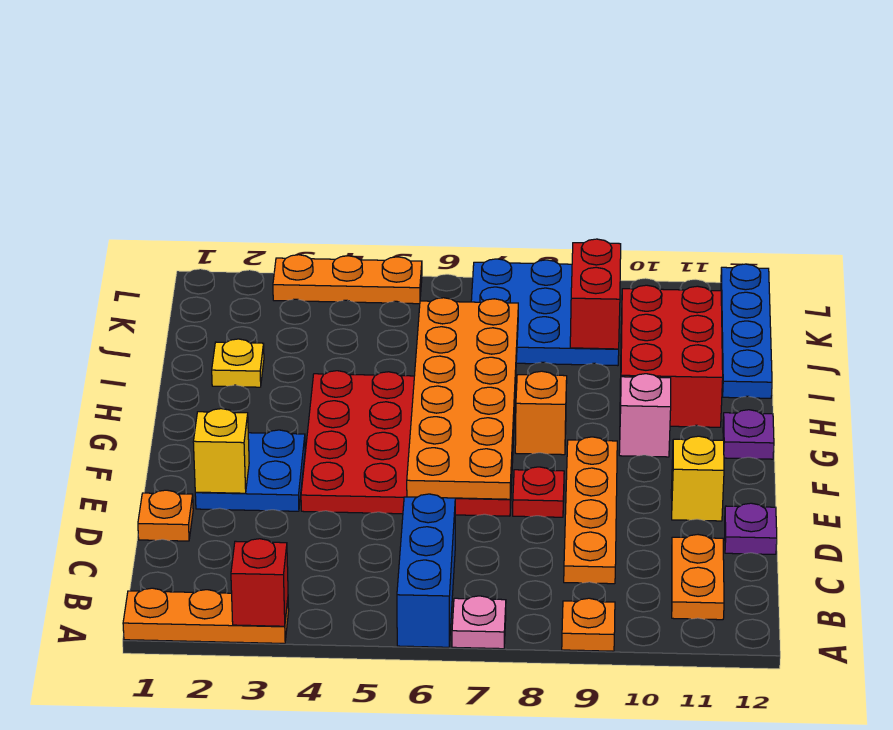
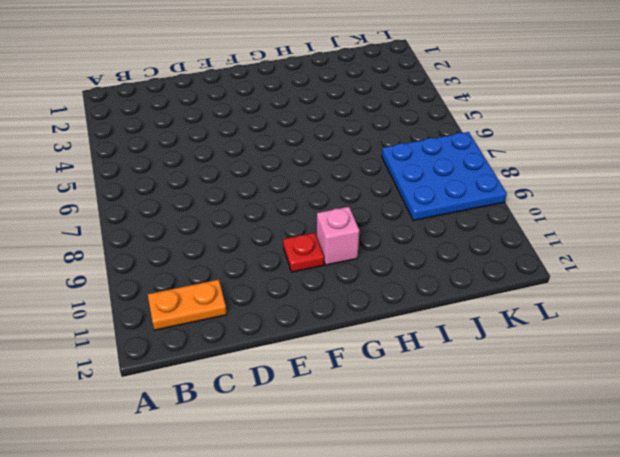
red 1x1 plate [283,233,324,272] -> red 1x1 plate moved to [513,467,564,517]
none -> orange 1x3 plate [123,588,289,643]
none -> blue 1x3 brick [397,494,455,647]
none -> pink 1x1 plate [452,596,506,649]

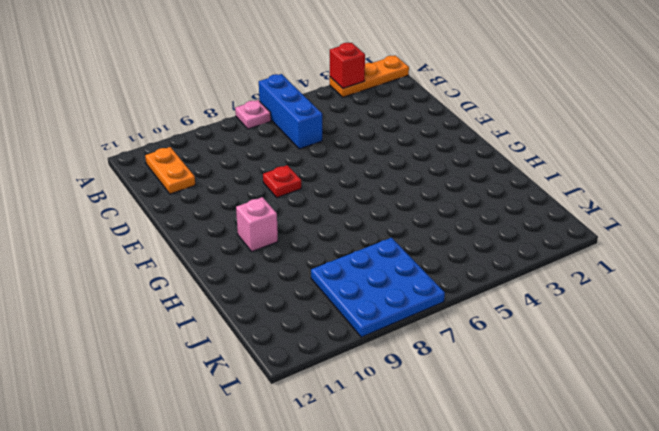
none -> orange 1x1 plate [562,598,615,651]
none -> orange 1x4 plate [564,437,617,584]
none -> orange 1x1 plate [138,490,193,541]

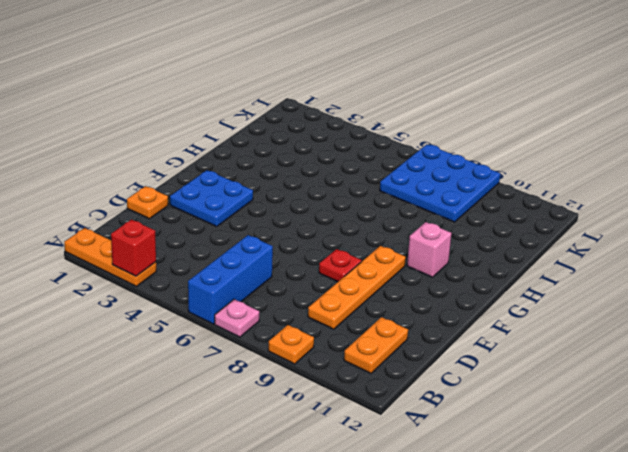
none -> purple 1x1 plate [725,503,777,554]
none -> red 4x4 plate [301,371,516,516]
none -> yellow 1x1 brick [671,436,724,521]

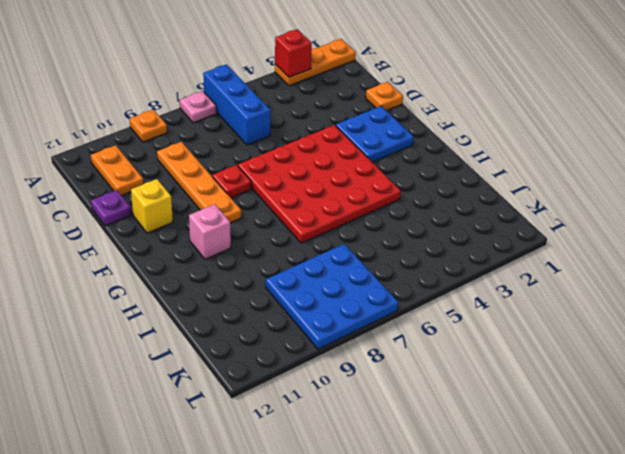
none -> orange 1x1 brick [515,371,567,455]
none -> purple 1x1 plate [723,410,774,459]
none -> red 2x3 brick [620,285,723,427]

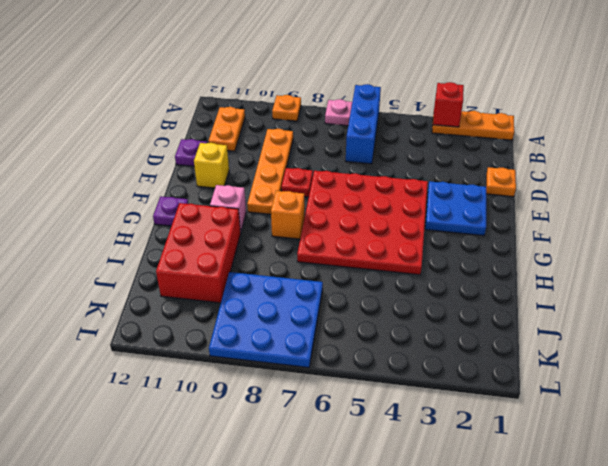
none -> yellow 1x1 plate [212,339,264,387]
none -> blue 1x4 plate [721,264,772,398]
none -> orange 1x3 plate [273,255,422,304]

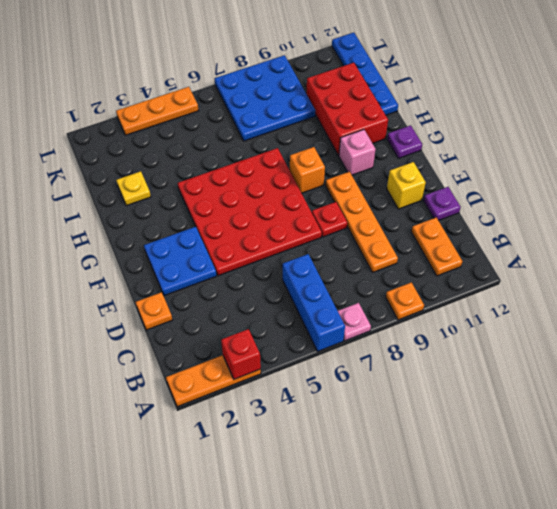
none -> yellow 1x1 brick [193,409,249,493]
none -> orange 2x6 plate [407,298,518,499]
none -> red 1x2 brick [570,239,621,349]

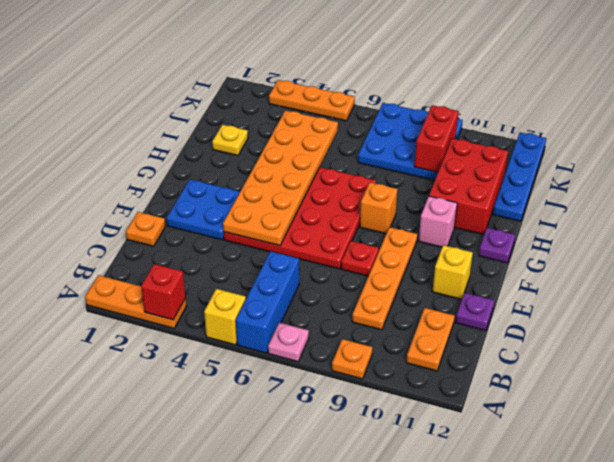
yellow 1x1 brick [204,289,246,345] -> yellow 1x1 brick moved to [193,409,249,493]
orange 2x6 plate [223,110,338,246] -> orange 2x6 plate moved to [407,298,518,499]

